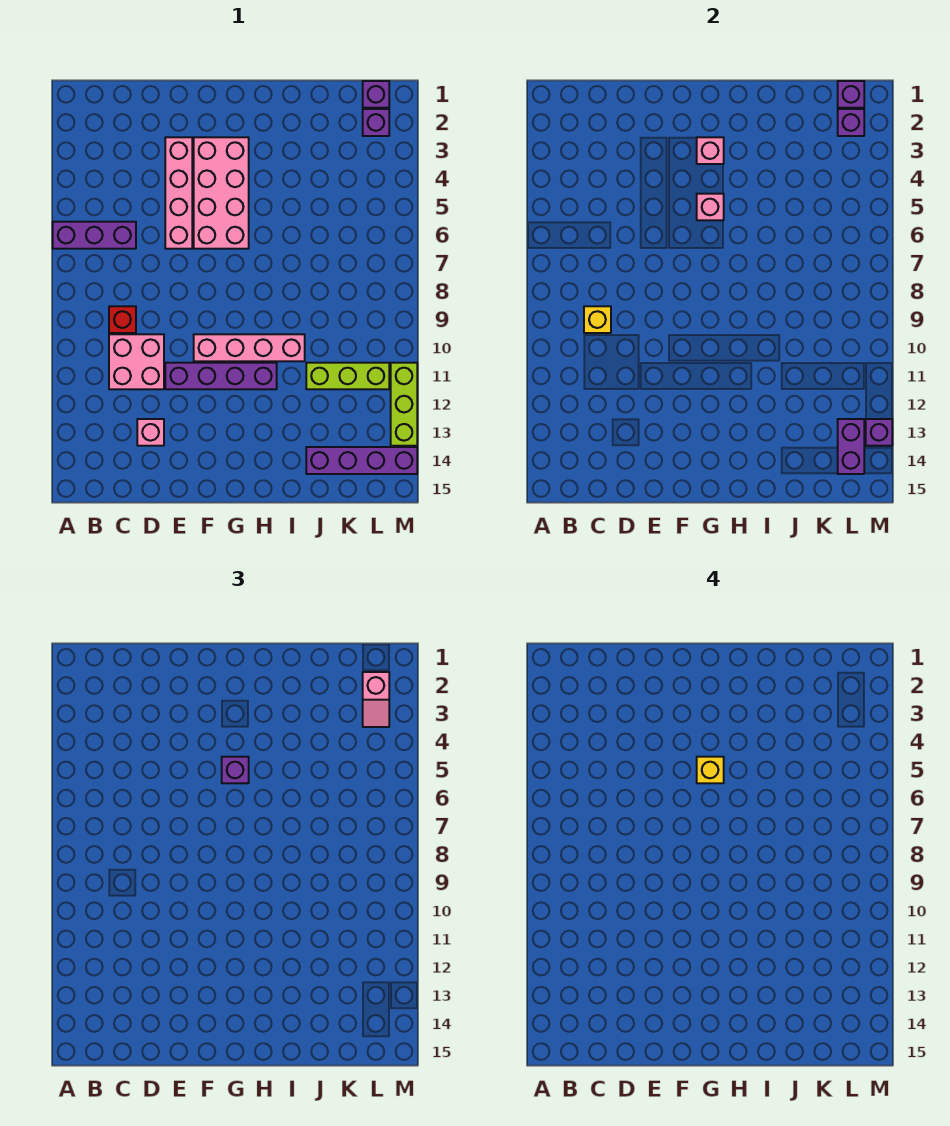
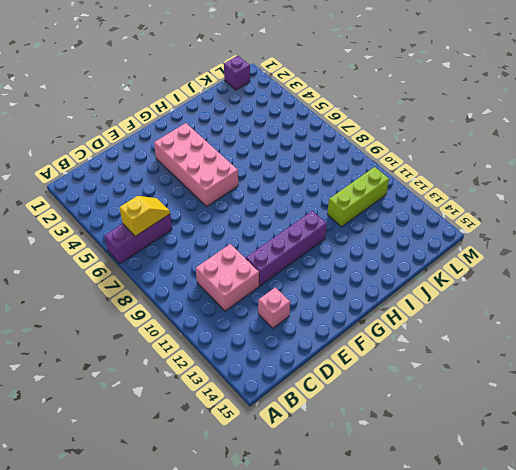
yellow 1x2 slope [119,196,170,236] -> none
none -> red 1x1 brick [109,306,136,333]
none -> pink 1x4 brick [165,137,192,249]
none -> pink 1x4 brick [194,334,305,361]

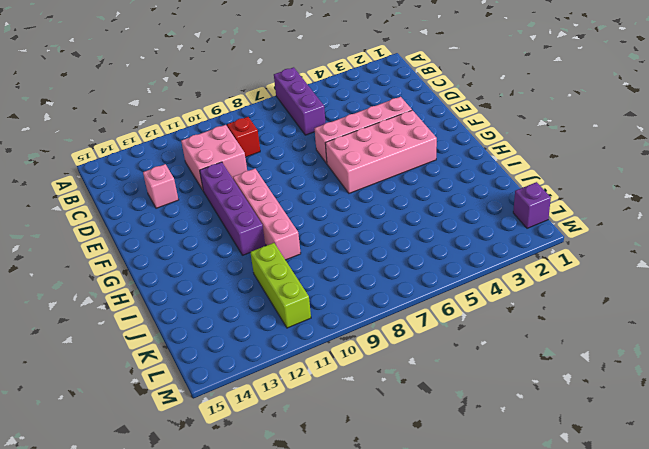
none -> purple 1x4 brick [306,447,417,474]
none -> purple 1x1 brick [363,109,389,136]
none -> lime 1x3 brick [391,363,417,446]

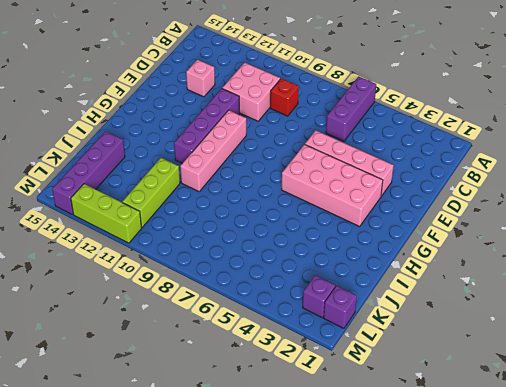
none -> yellow 1x1 brick [584,306,611,333]
none -> pink 1x1 brick [697,137,724,164]
none -> pink 1x1 brick [697,194,724,220]

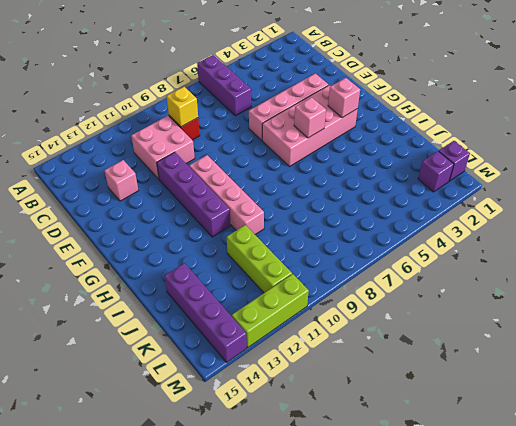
none -> purple 1x1 brick [838,81,864,108]
none -> purple 1x1 brick [838,109,864,136]
none -> purple 1x2 brick [838,419,864,474]

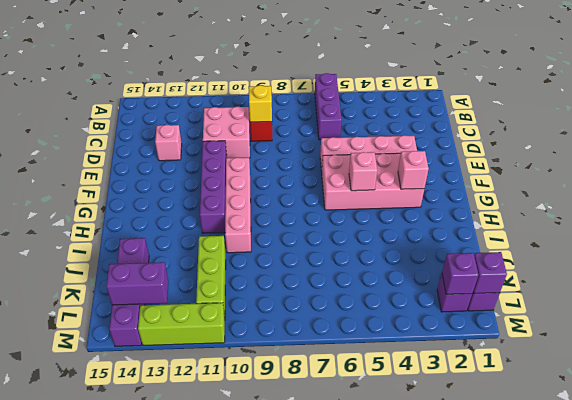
none -> purple 1x1 brick [866,419,892,446]
none -> purple 1x1 brick [222,757,249,783]
none -> pink 1x2 slope [363,672,389,727]

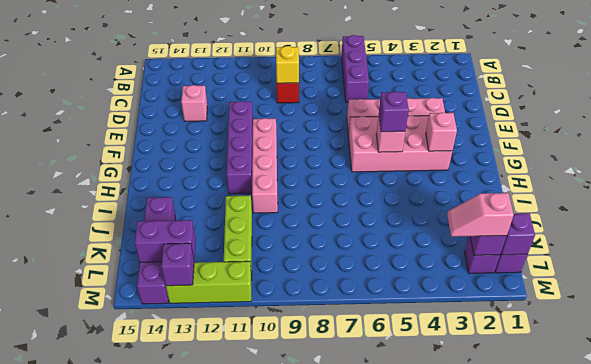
none -> pink 2x2 brick [109,334,164,389]
none -> yellow 1x1 brick [697,757,724,783]

